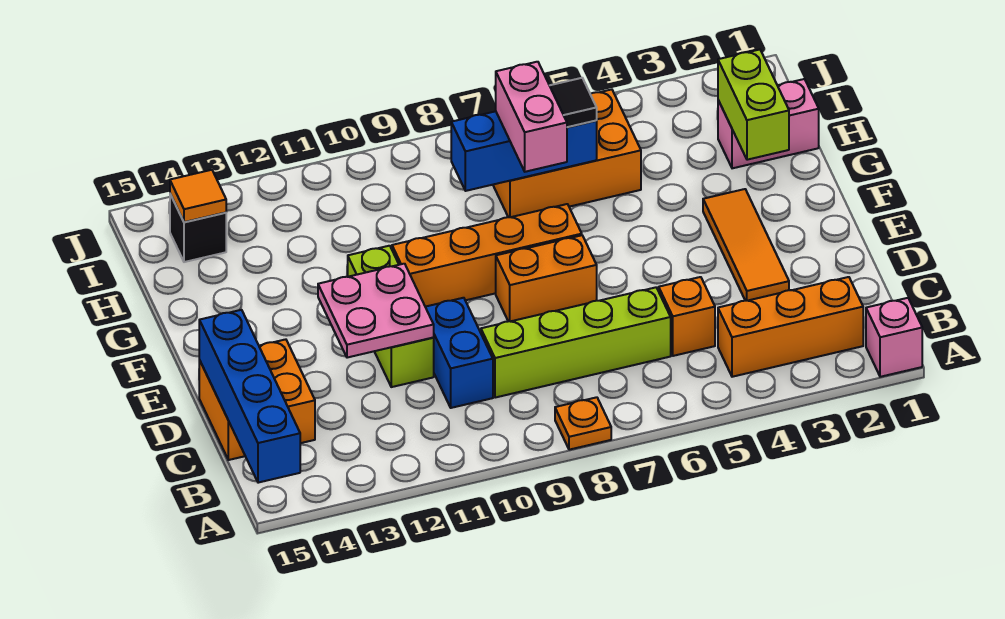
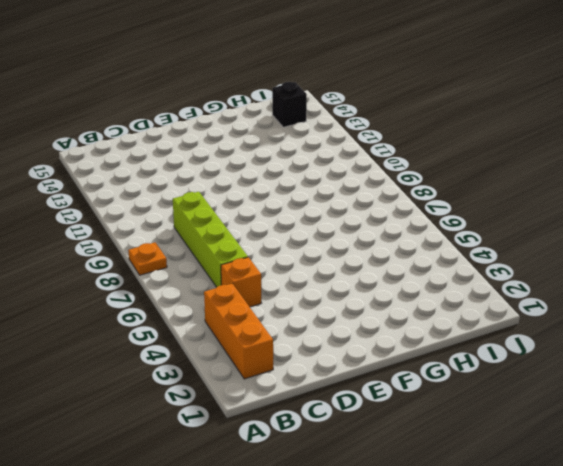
none -> pink 1x1 brick [866,298,922,377]
none -> blue 1x2 brick [426,298,493,408]
none -> orange 2x2 brick [199,339,315,460]

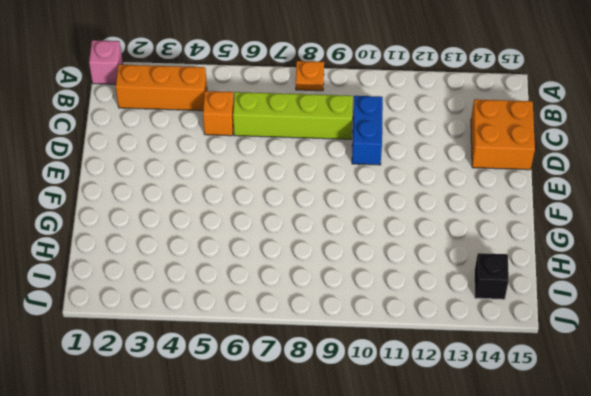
none -> orange 1x3 tile [703,189,789,301]
none -> lime 1x3 brick [348,246,434,387]
none -> orange 1x2 brick [496,235,597,321]

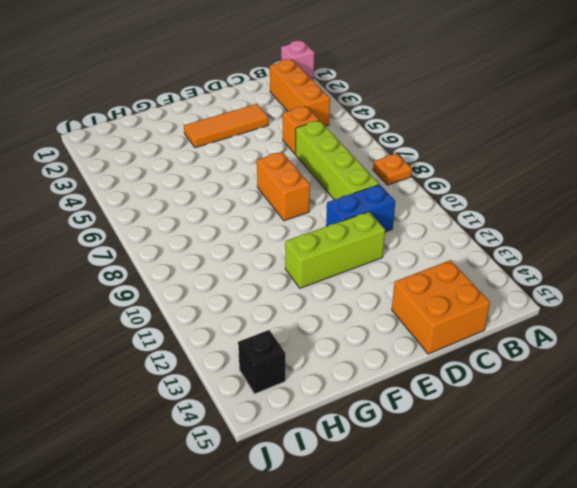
none -> orange 1x4 brick [392,204,582,307]
none -> pink 1x2 brick [718,79,819,168]
none -> orange 2x3 brick [493,89,641,217]

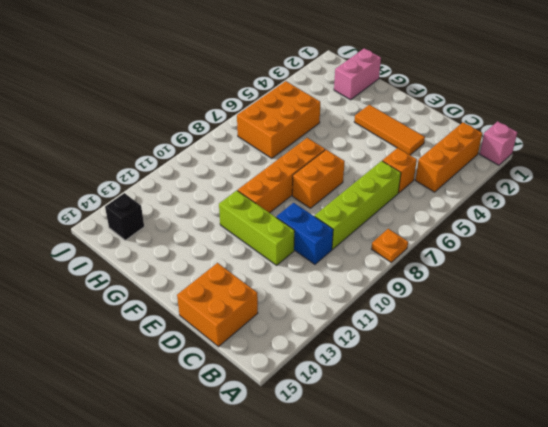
none -> blue 1x4 brick [199,310,300,483]
none -> pink 2x2 plate [318,264,434,358]
none -> lime 1x2 brick [718,50,789,160]

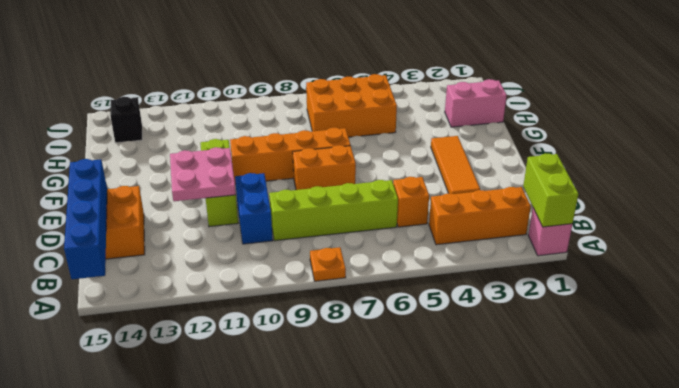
lime 1x2 brick [523,153,578,227] -> lime 1x2 brick moved to [718,50,789,160]
none -> blue 1x3 brick [451,111,597,191]
none -> orange 1x1 tile [170,170,226,222]
none -> pink 1x2 brick [496,62,567,172]

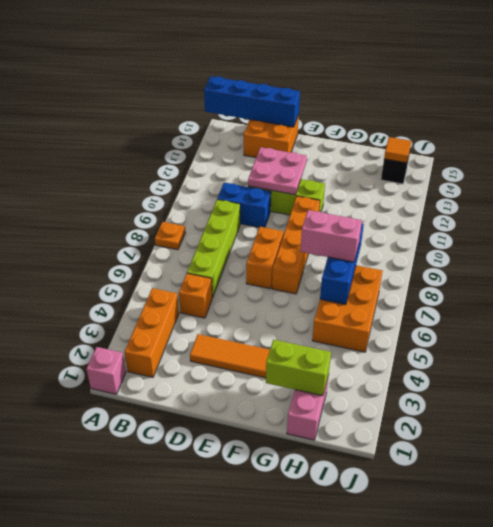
none -> black 1x1 tile [550,78,597,127]

